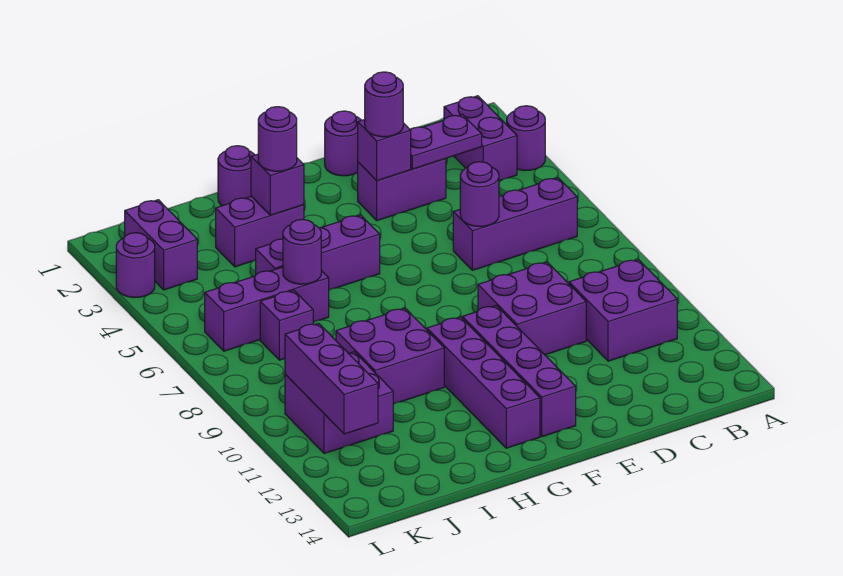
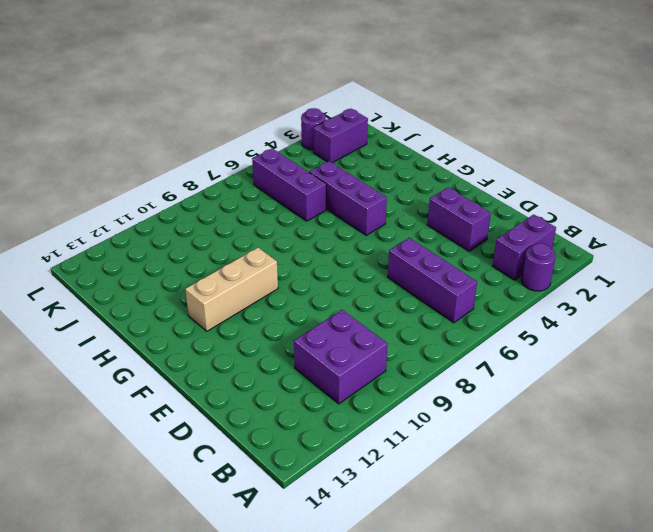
tan 1x3 brick [185,248,278,331] -> purple 1x4 brick [427,317,540,448]
none -> purple 2x2 brick [478,262,586,355]
none -> purple 1x1 round brick [325,111,361,176]
none -> purple 1x4 brick [462,306,576,437]

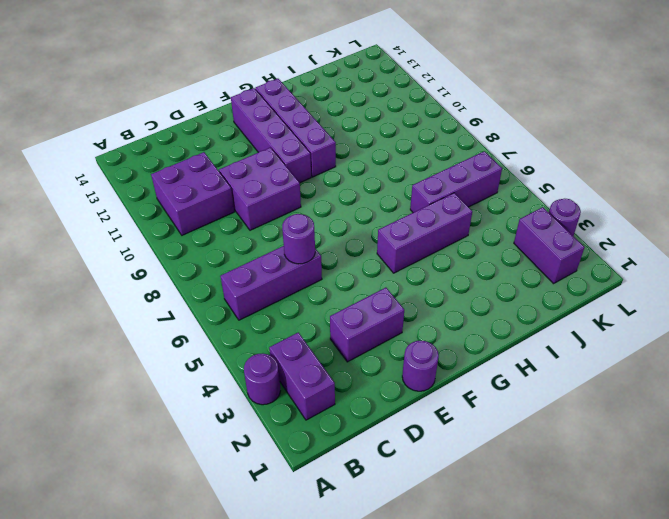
none -> purple 1x1 round brick [218,146,255,206]
none -> purple 1x2 brick [216,196,304,267]
none -> purple 2x2 brick [336,308,444,404]

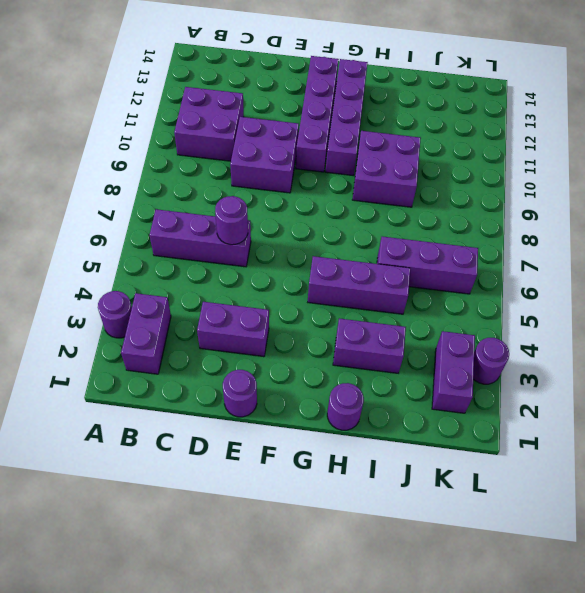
none -> purple 1x1 brick [260,290,313,360]
none -> purple 2x2 brick [285,352,393,454]
none -> purple 1x2 plate [411,114,482,169]

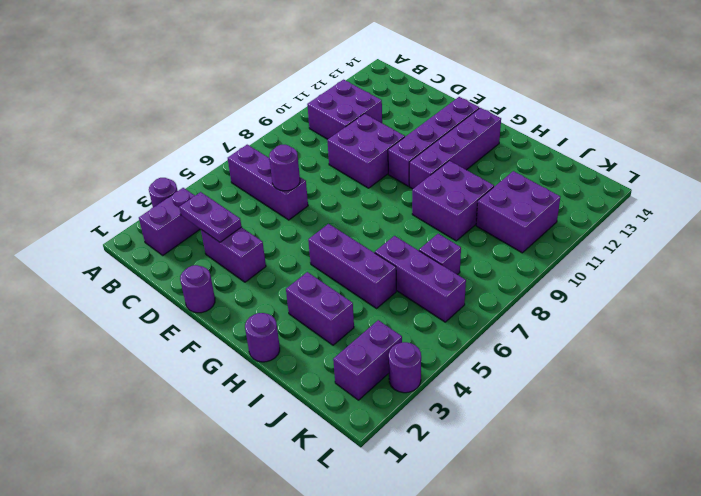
none -> purple 1x1 brick [358,120,411,181]
none -> purple 1x1 brick [251,154,304,215]
none -> purple 1x1 round brick [283,219,321,284]

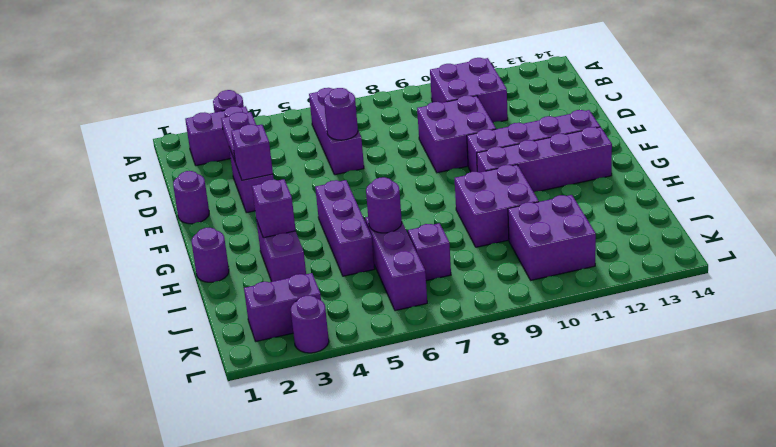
none -> purple 1x3 brick [285,323,378,434]
none -> purple 1x1 round brick [365,72,403,137]
none -> purple 1x1 round brick [258,107,297,171]

